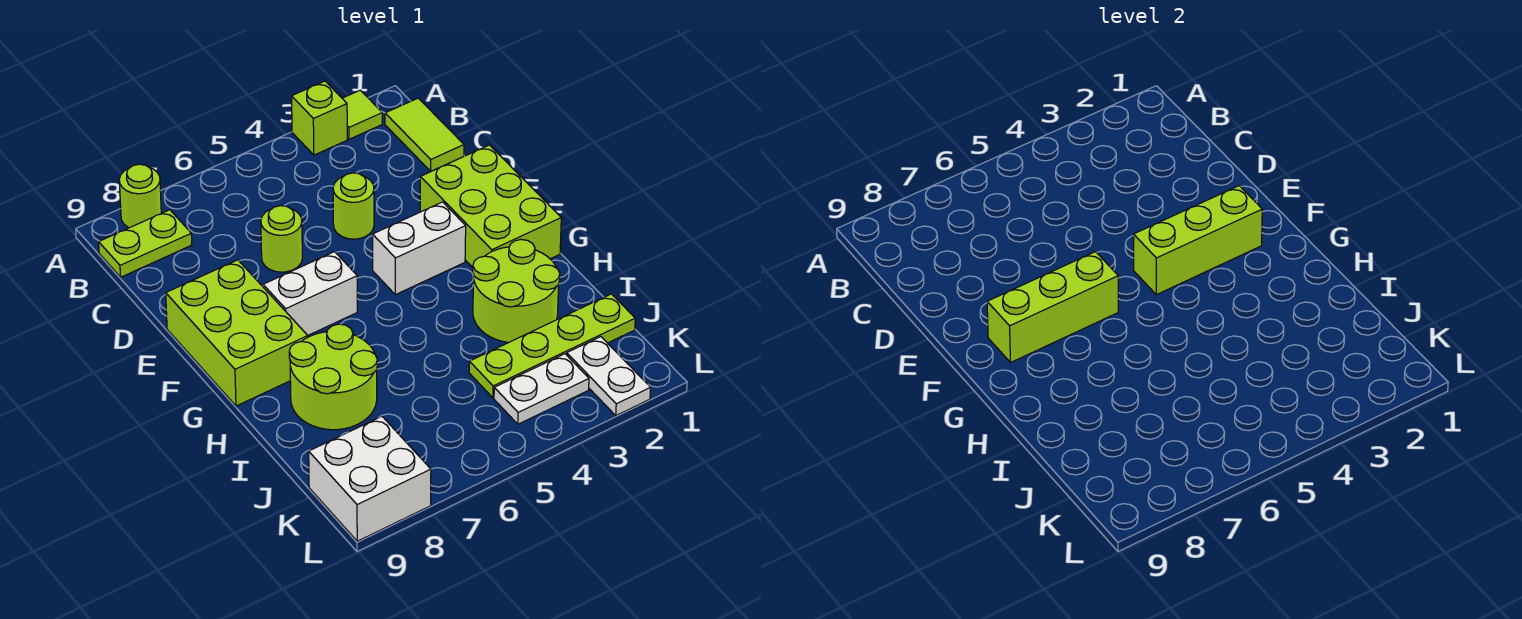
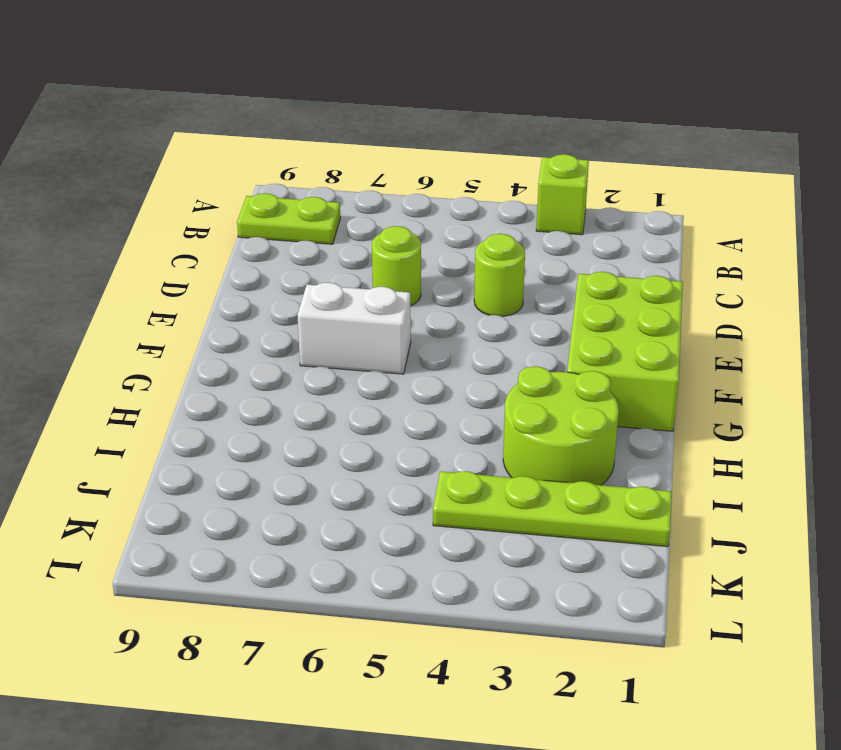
none -> lime 1x1 tile [342,90,382,139]
none -> lime 1x1 round brick [119,164,161,228]
none -> lime 1x2 tile [385,98,464,171]

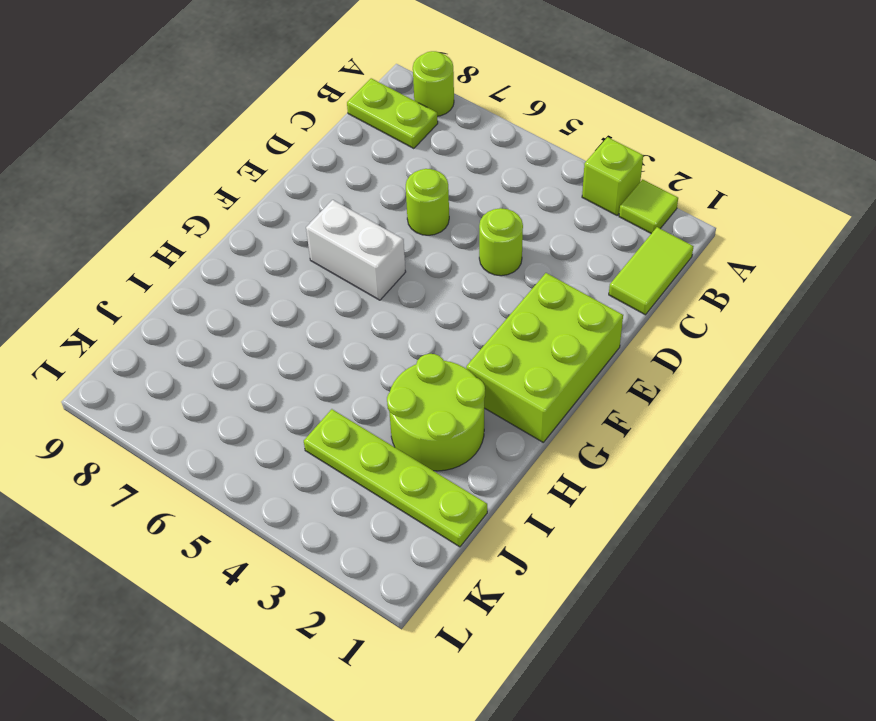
none -> lime 2x3 brick [166,260,308,406]
none -> white 1x2 brick [373,202,466,295]
none -> lime 2x2 round brick [289,324,377,430]

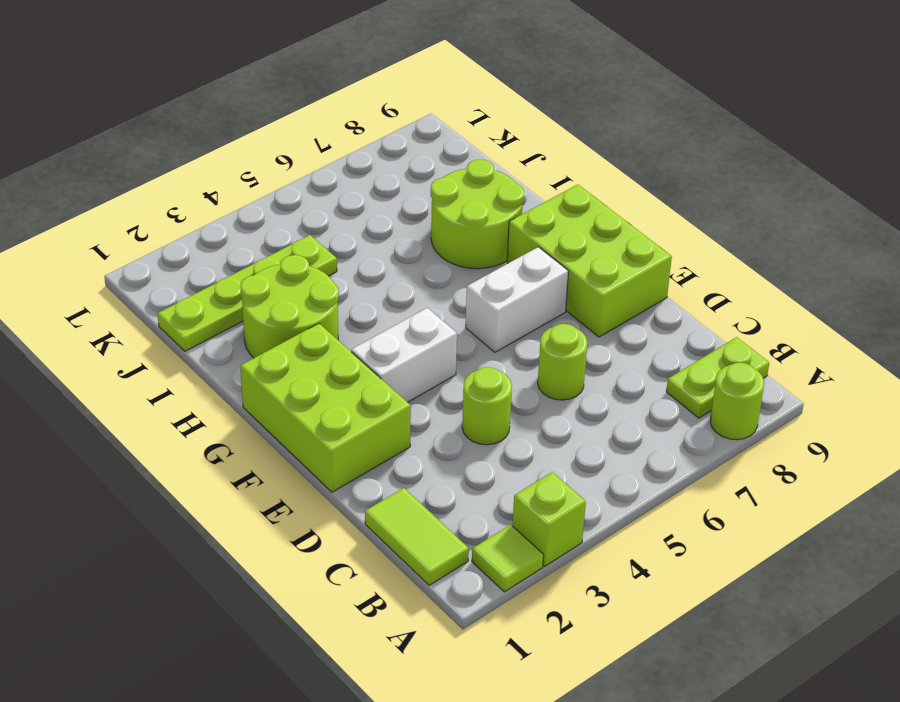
none -> white 1x2 plate [567,337,651,416]
none -> white 1x2 plate [494,354,589,424]
none -> white 2x2 brick [309,416,431,541]

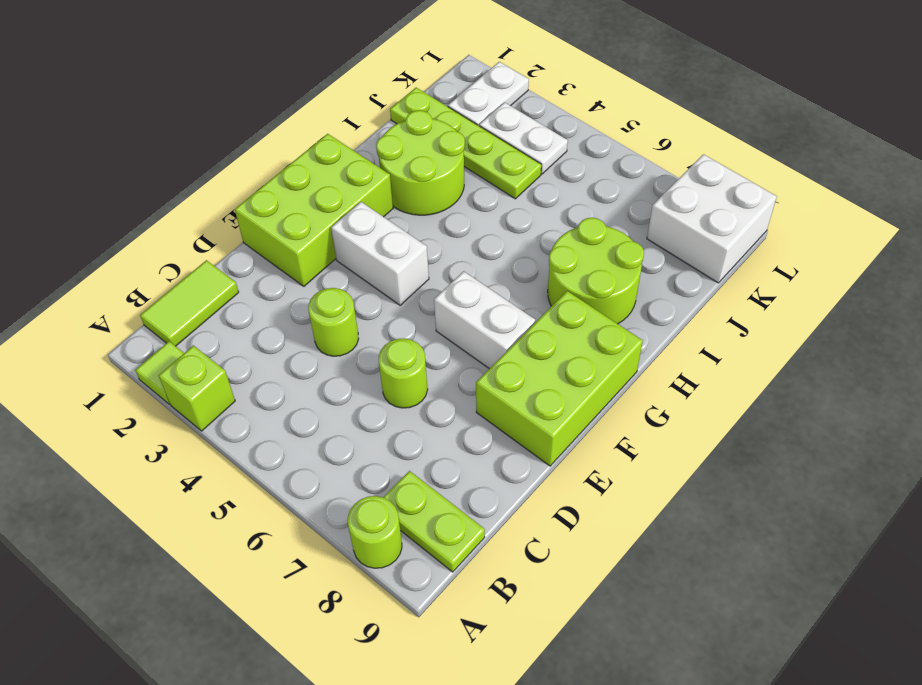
none -> lime 1x3 brick [1134,186,1262,295]
none -> lime 1x3 brick [987,252,1118,362]

